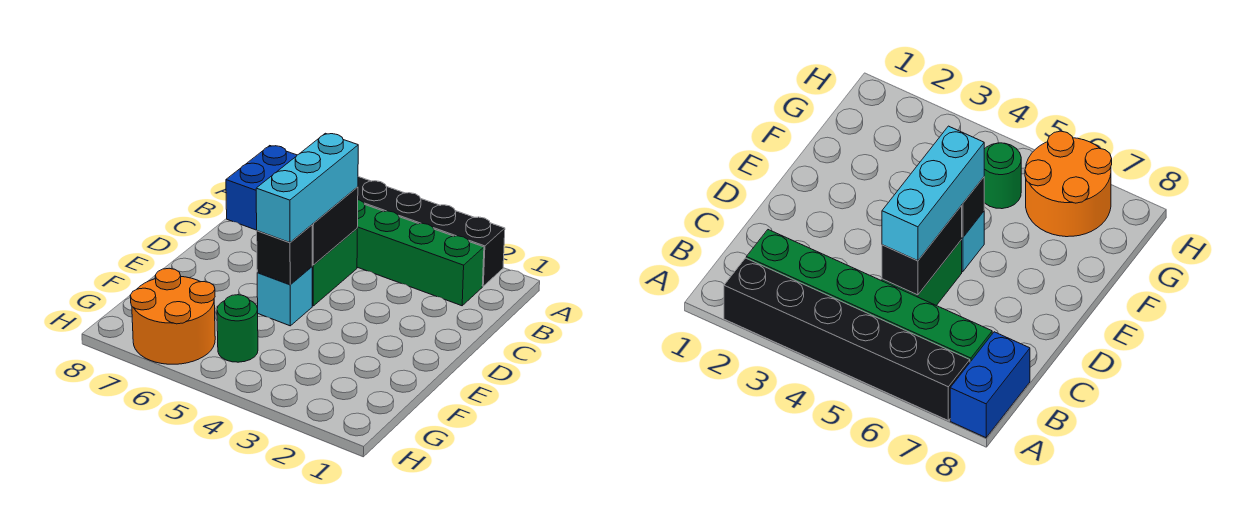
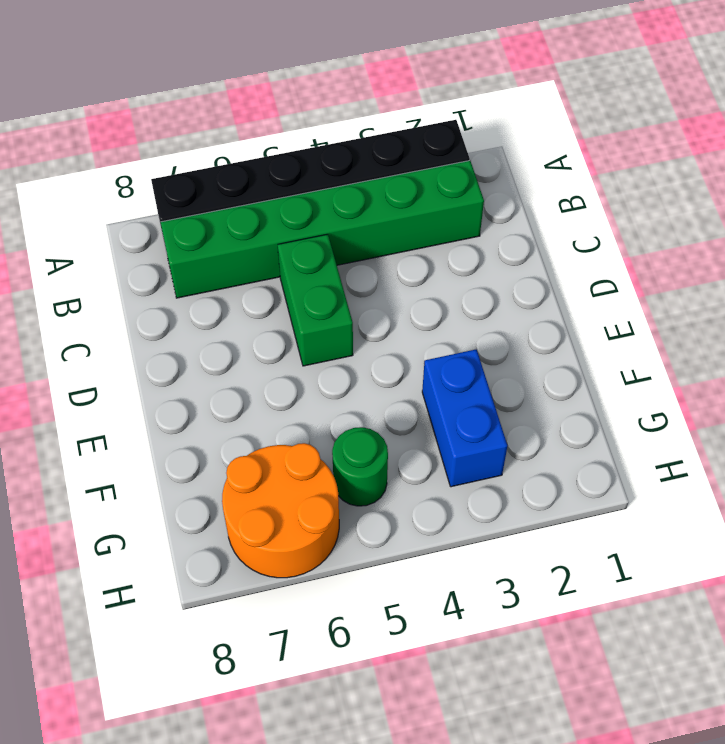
blue 1x2 brick [422,349,507,487] -> blue 1x2 brick moved to [226,146,297,230]
none -> cyan 1x1 brick [257,267,312,326]
none -> black 1x2 brick [312,187,358,265]

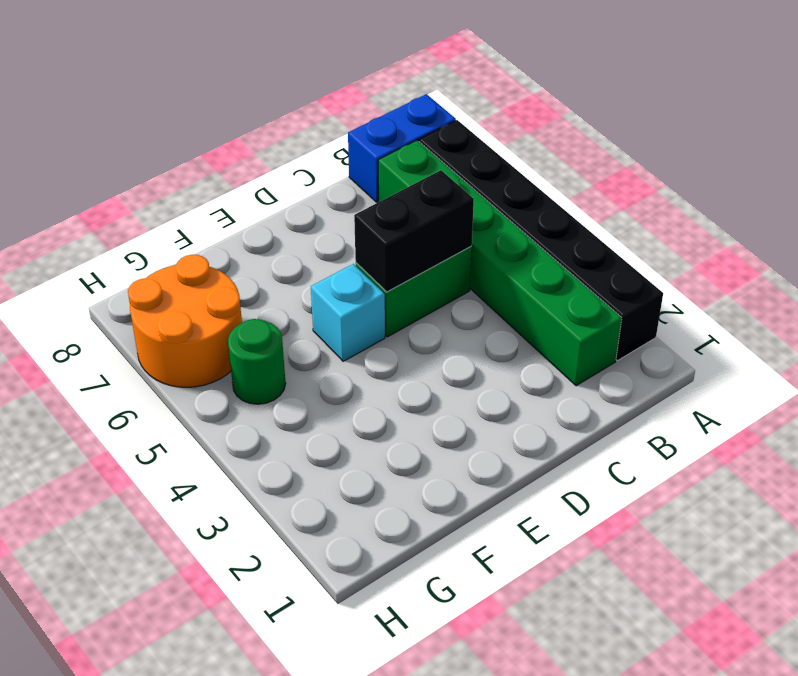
none -> black 1x1 brick [257,225,312,285]
none -> cyan 1x3 brick [256,133,358,242]

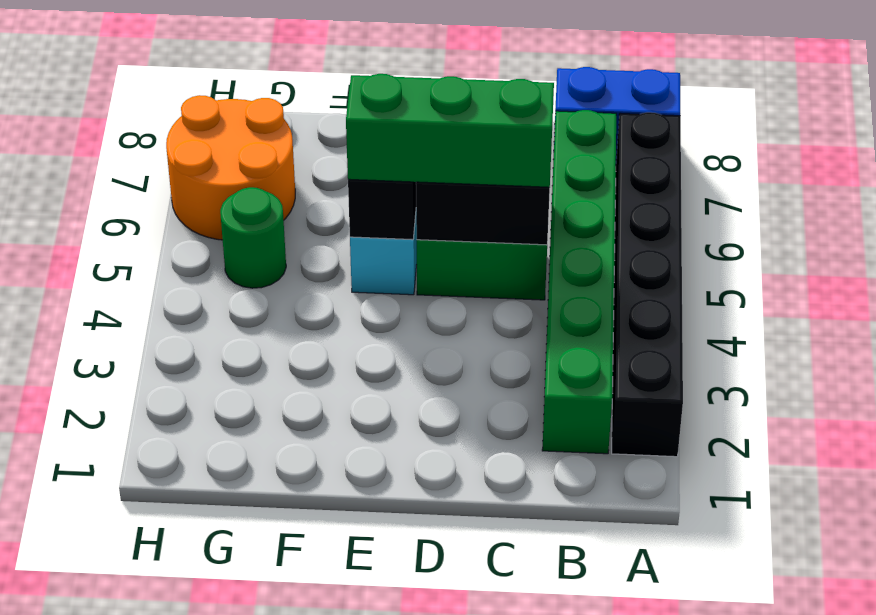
green 1x3 brick [346,74,554,187] -> cyan 1x3 brick [256,133,358,242]

